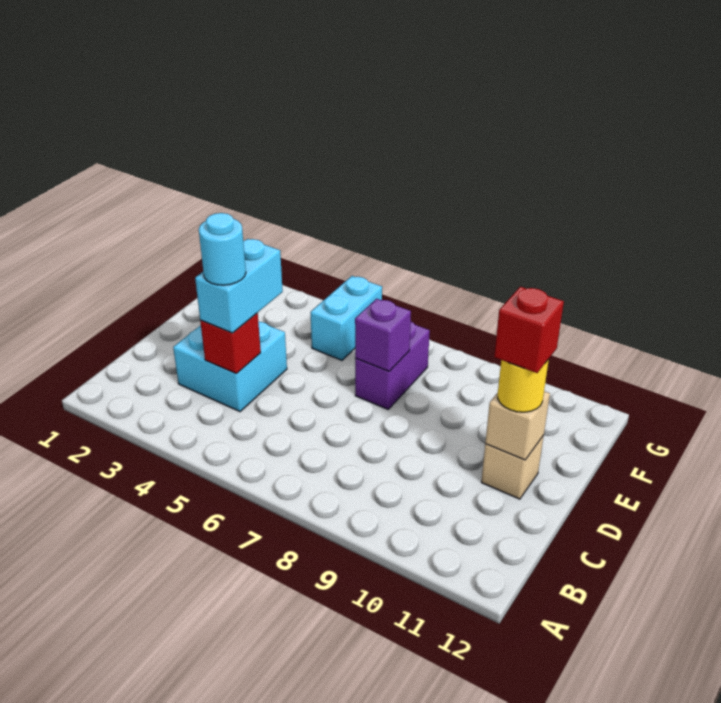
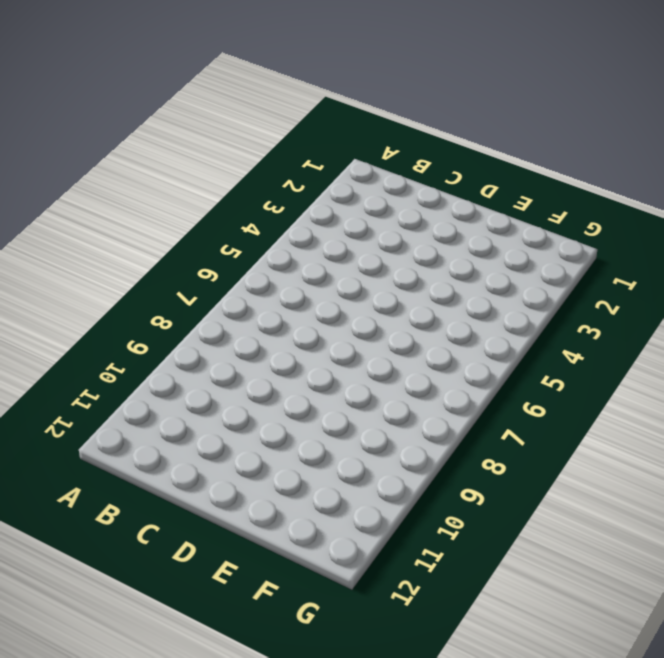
none -> cyan 2x2 brick [173,322,287,412]
none -> tan 1x1 brick [481,435,544,499]

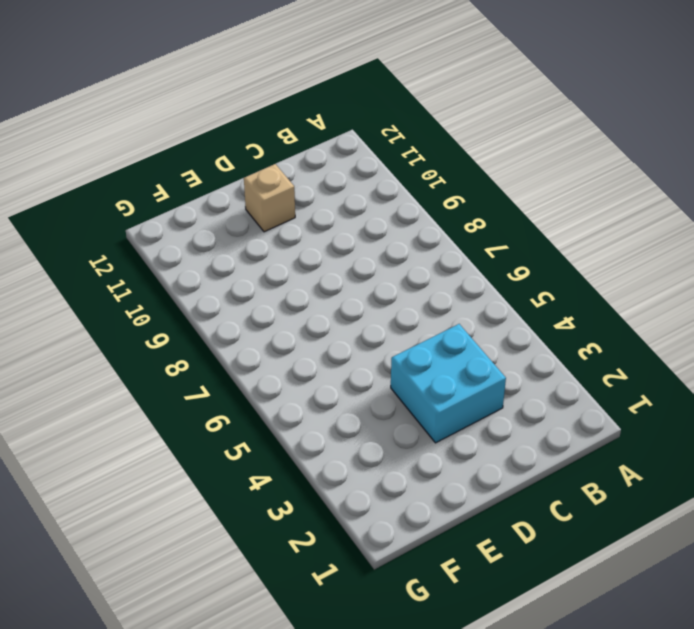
none -> purple 1x2 brick [355,322,430,409]
none -> cyan 1x2 brick [311,276,382,360]

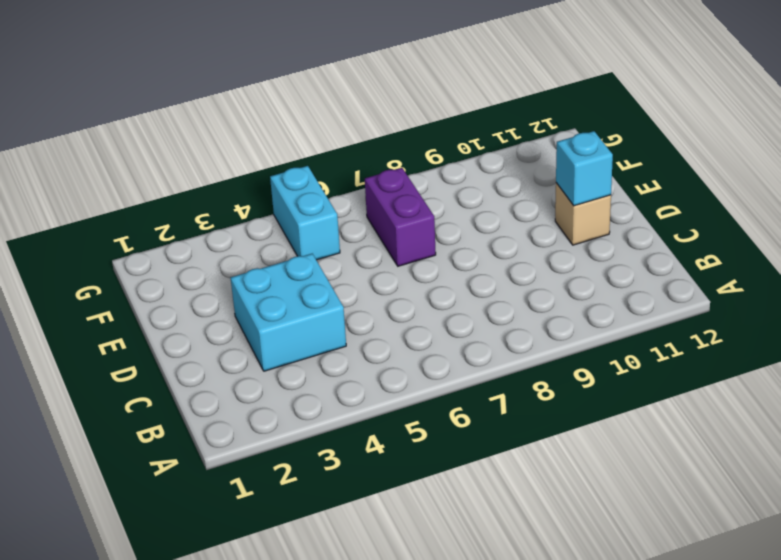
cyan 1x1 brick [556,131,613,206] -> tan 1x1 brick [485,391,550,460]
none -> red 1x1 brick [200,313,261,373]
none -> purple 1x1 brick [355,299,411,371]

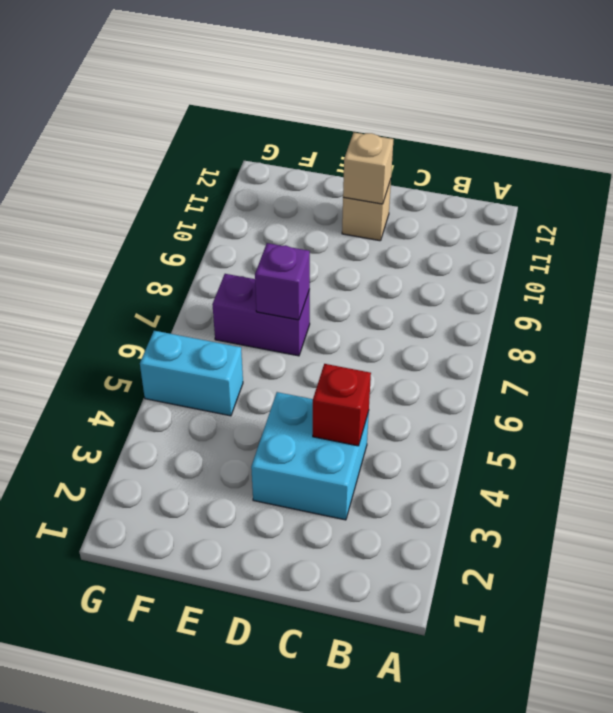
none -> cyan 1x2 brick [195,239,283,333]
none -> yellow 1x1 round brick [498,359,549,412]

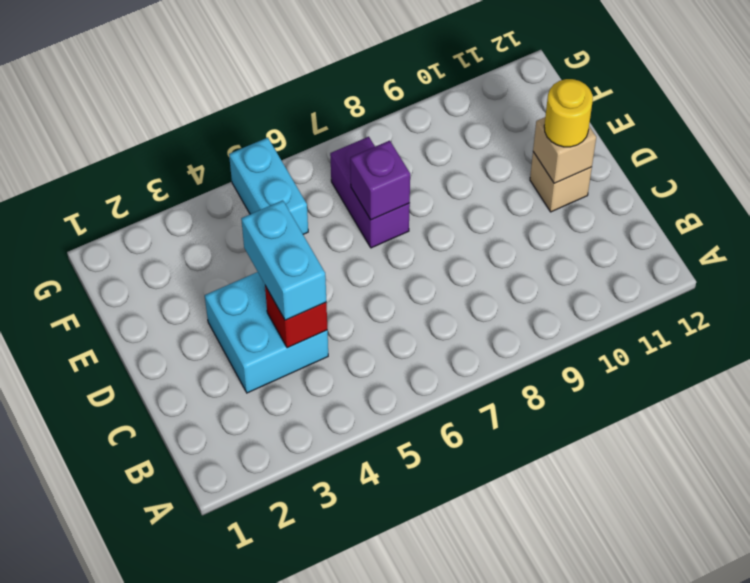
none -> cyan 1x1 round brick [199,213,246,285]
none -> red 1x1 brick [494,287,564,373]

